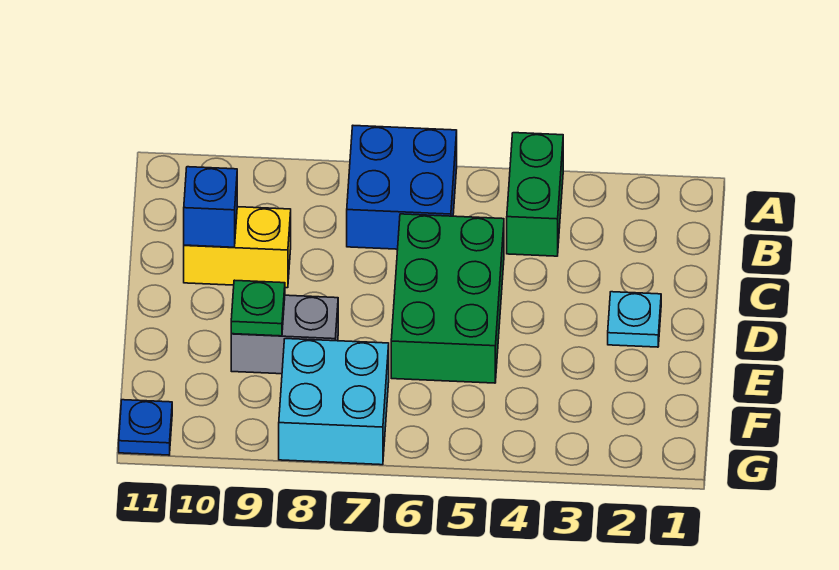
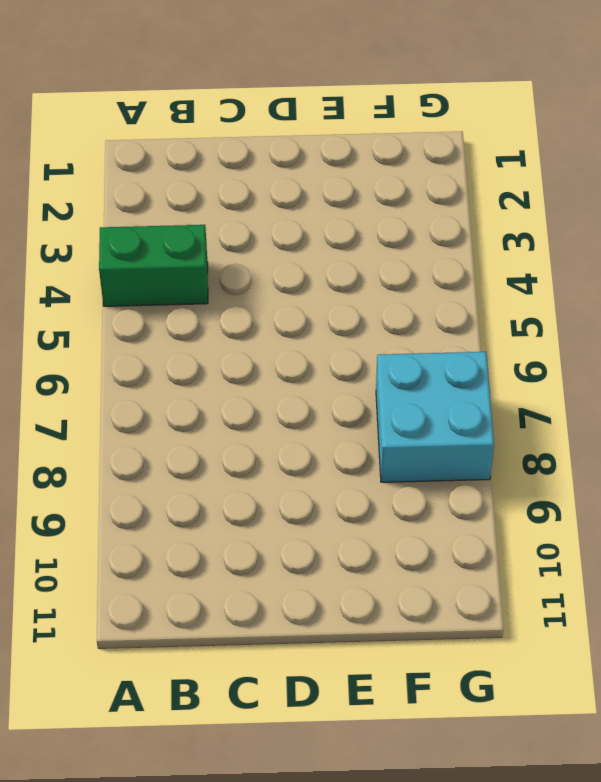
none -> blue 2x2 brick [347,126,457,249]
none -> green 2x3 brick [391,214,504,383]

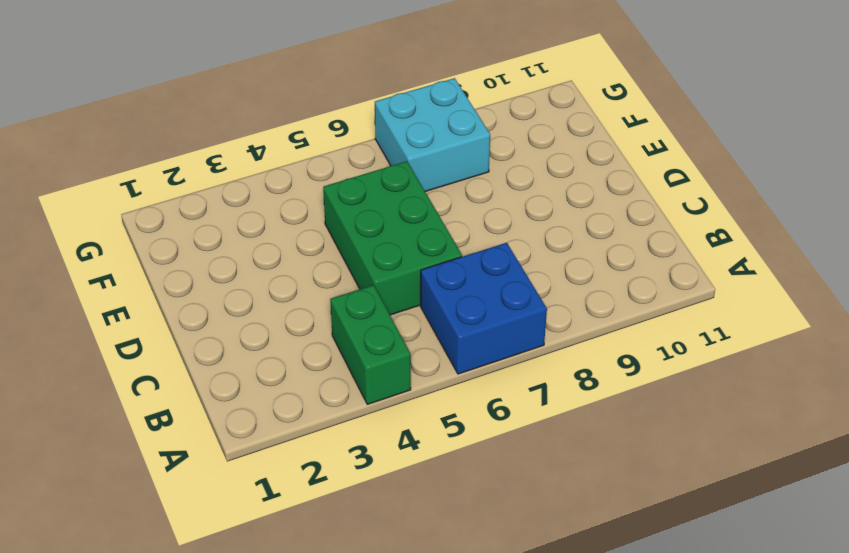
none -> yellow 1x2 brick [184,207,291,288]
none -> cyan 1x1 plate [608,292,661,347]

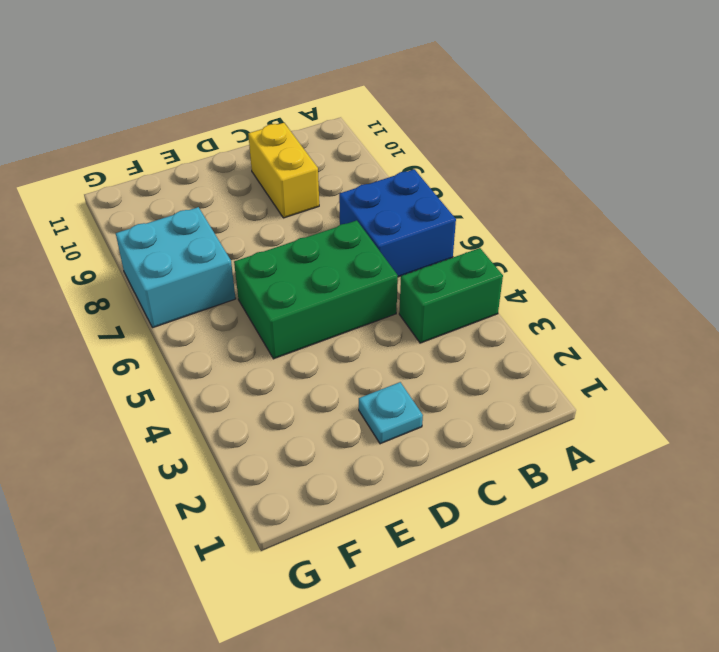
none -> grey 1x2 brick [231,295,338,374]
none -> blue 1x1 plate [119,400,172,455]

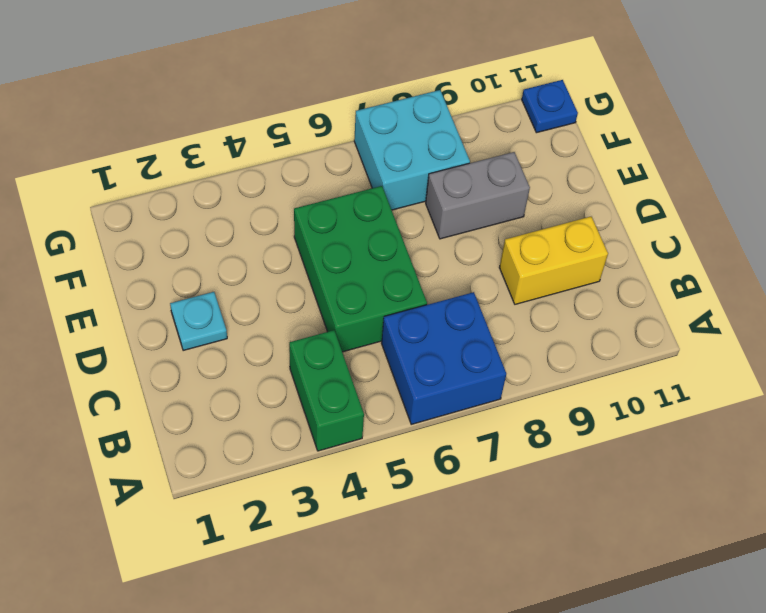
none -> blue 1x1 brick [184,167,237,247]
none -> green 1x1 plate [231,280,285,336]

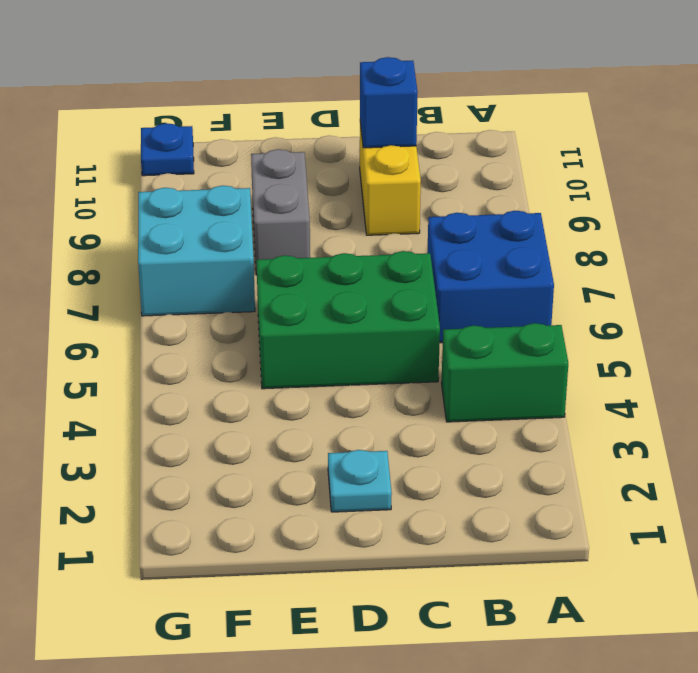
none -> green 1x1 plate [231,280,285,336]

